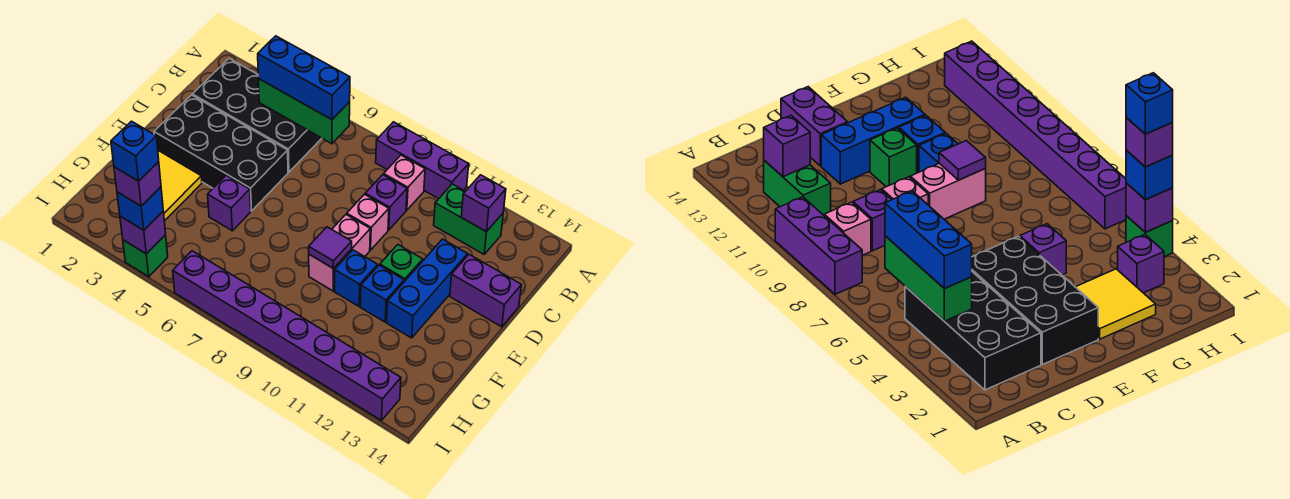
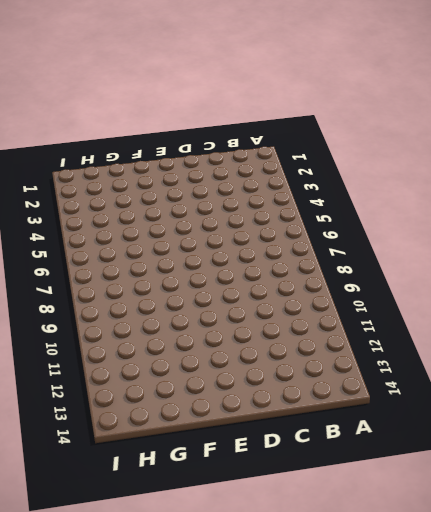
none -> purple 1x3 brick [376,122,469,199]
none -> black 2x4 brick [192,59,322,172]
none -> pink 1x1 brick [384,155,425,210]

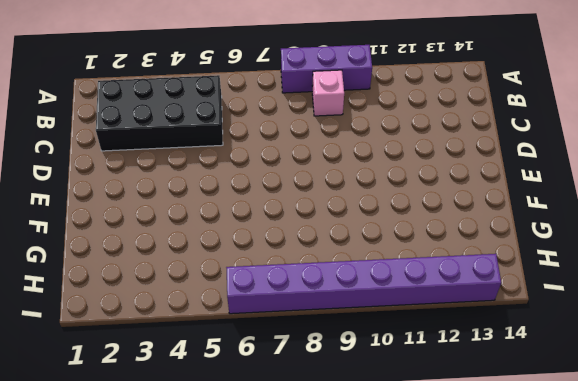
none -> green 1x2 brick [434,184,503,254]
none -> purple 1x1 brick [365,175,407,230]
none -> black 2x4 brick [154,95,288,211]

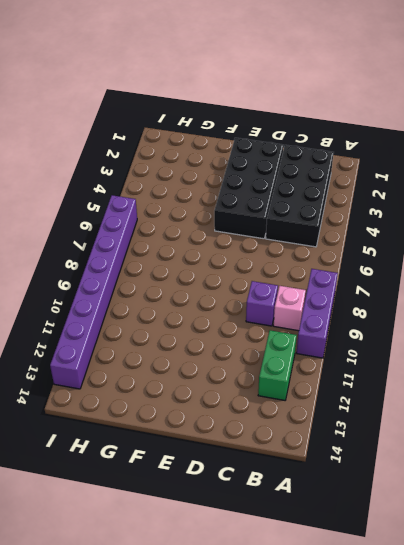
none -> pink 1x1 brick [347,194,389,250]
none -> blue 1x3 brick [387,239,468,338]
none -> purple 1x2 brick [450,255,521,327]

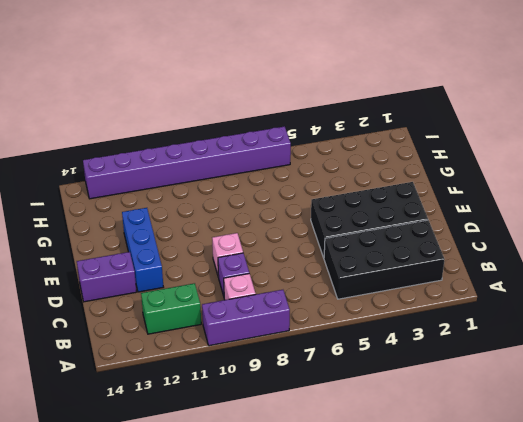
none -> pink 1x2 brick [309,214,370,291]
none -> green 1x1 brick [380,245,423,282]
none -> yellow 2x2 tile [158,151,202,221]

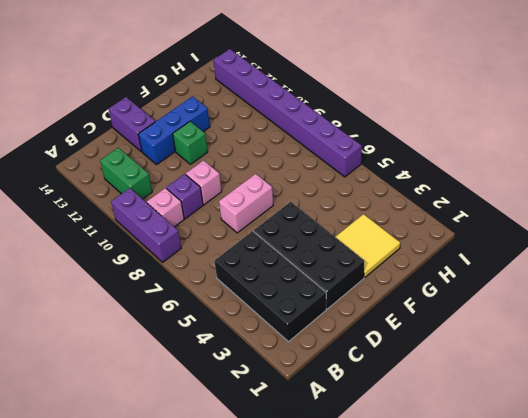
pink 1x2 brick [219,174,273,233] -> pink 1x2 brick moved to [309,214,370,291]
none -> purple 1x1 brick [208,176,251,231]
none -> blue 1x1 brick [335,250,378,306]
none -> blue 1x1 brick [360,265,404,322]

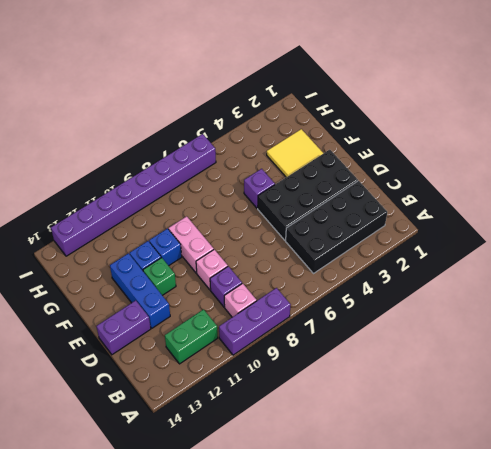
none -> purple 1x1 brick [1118,234,1164,293]
none -> green 1x1 brick [123,235,168,277]
none -> green 1x3 brick [258,79,350,144]

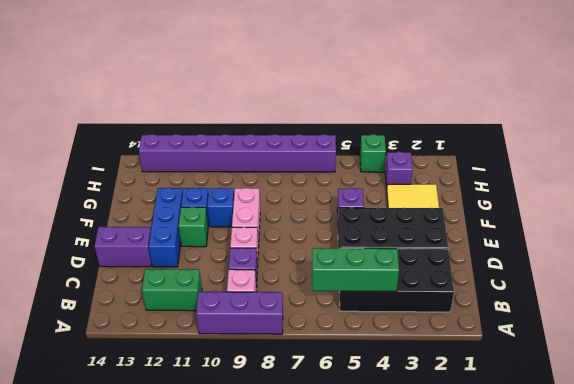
none -> purple 1x1 brick [461,175,506,232]
none -> purple 1x1 tile [309,227,352,268]
none -> purple 1x1 brick [120,211,166,254]

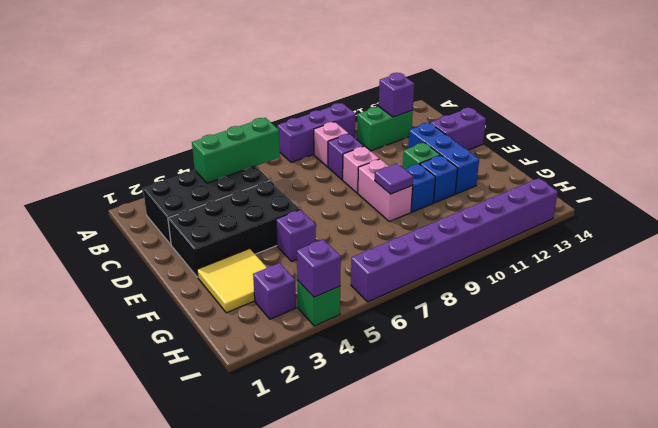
none -> blue 1x3 brick [258,36,350,120]
none -> blue 1x1 brick [117,187,163,230]
none -> purple 1x1 brick [114,162,161,206]

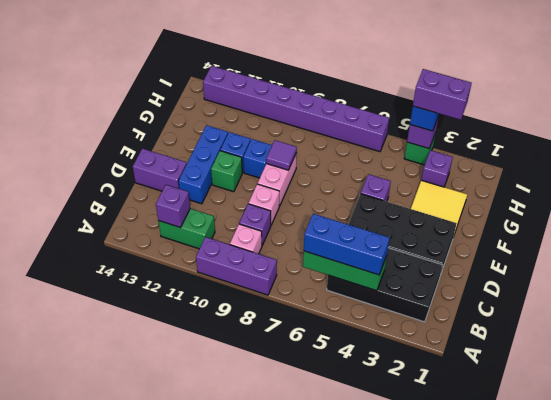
purple 1x2 brick [413,69,472,120] -> purple 1x1 brick [114,162,161,206]
none -> blue 1x1 brick [111,121,159,181]

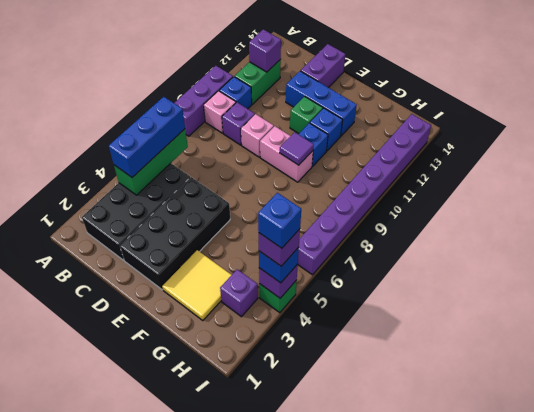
blue 1x1 brick [219,77,252,109] -> none
none -> purple 1x1 brick [208,176,251,231]

